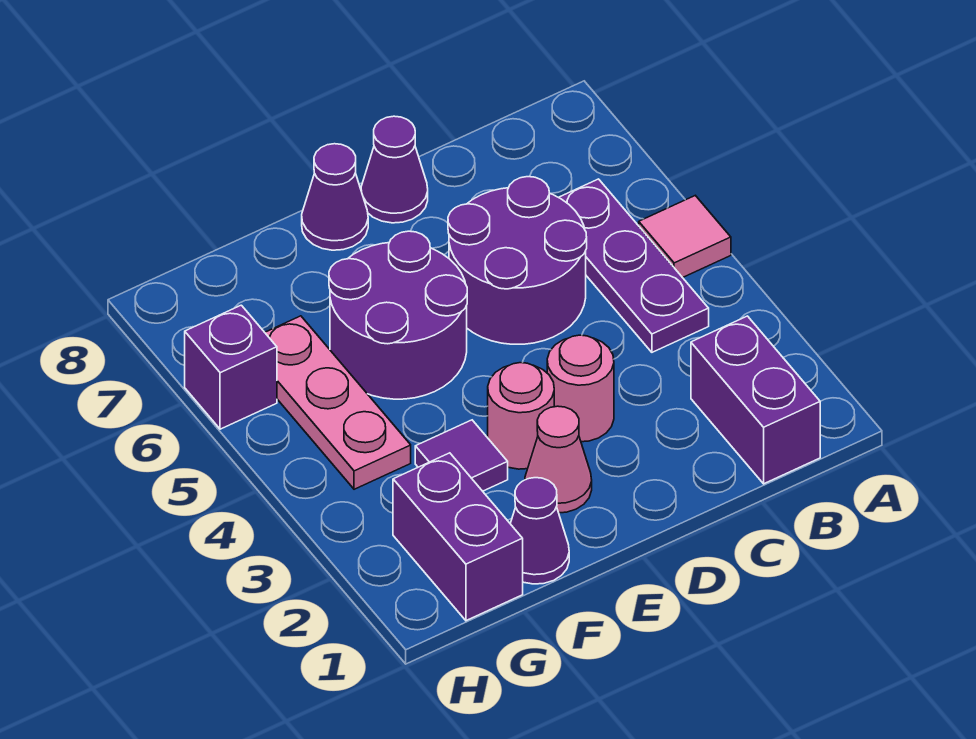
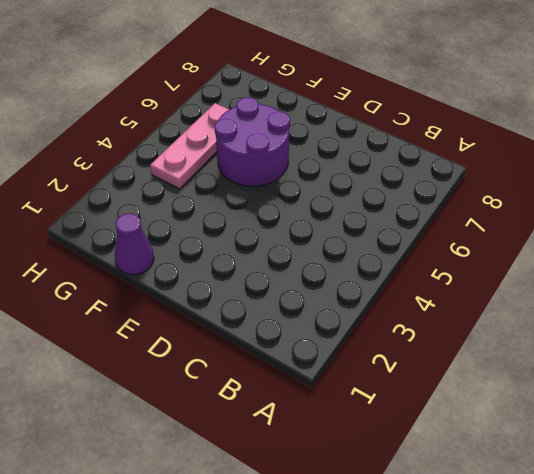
none -> pink 1x1 tile [639,196,731,278]
none -> purple 1x2 brick [691,316,820,484]
none -> purple 1x3 plate [559,179,709,352]

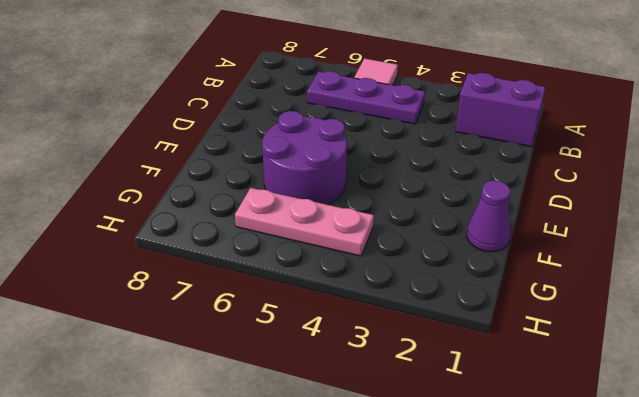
none -> purple 2x2 round brick [448,177,587,344]
none -> pink 1x1 round brick [547,335,614,442]
none -> purple 1x1 cone [361,116,428,223]

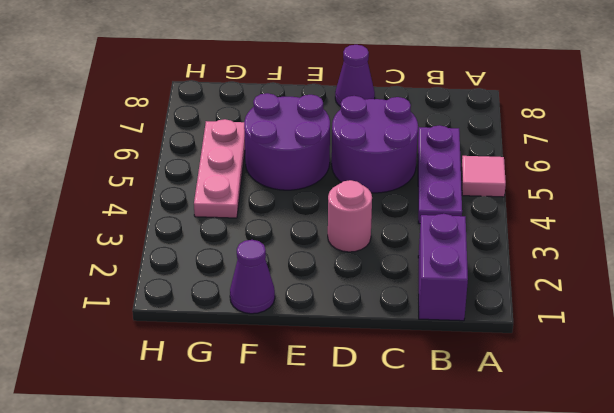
none -> pink 1x1 cone [525,406,592,513]
none -> pink 1x1 round brick [488,363,554,469]
none -> purple 1x1 cone [302,144,368,250]

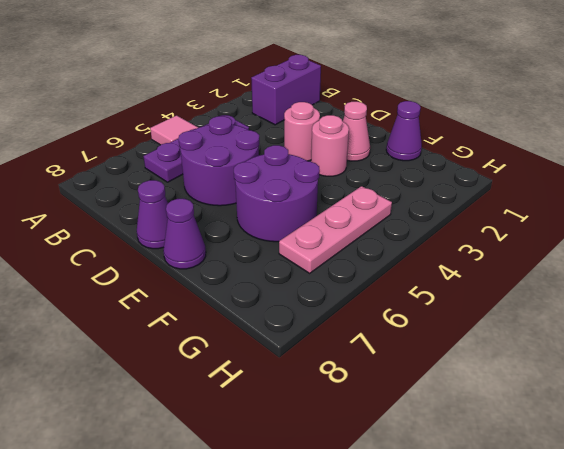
none -> purple 1x1 tile [415,420,508,491]
none -> purple 1x2 brick [393,453,523,621]
none -> purple 1x1 brick [185,305,277,429]

